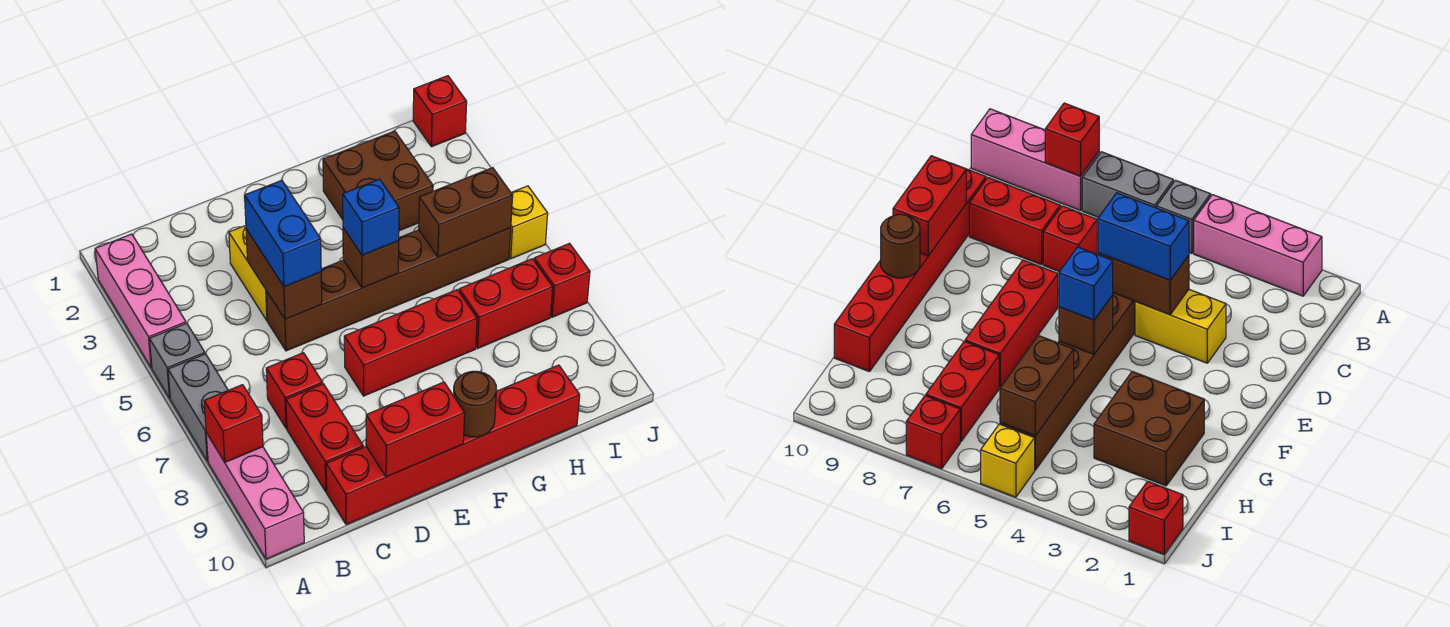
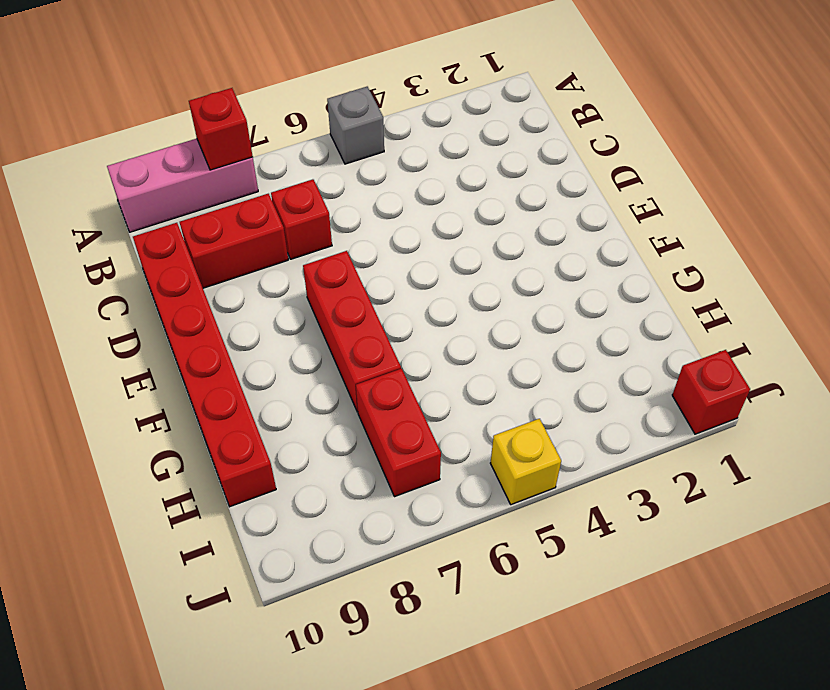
none -> pink 1x3 brick [95,234,186,368]
none -> grey 1x2 brick [168,354,228,461]
none -> yellow 1x2 brick [229,225,268,321]

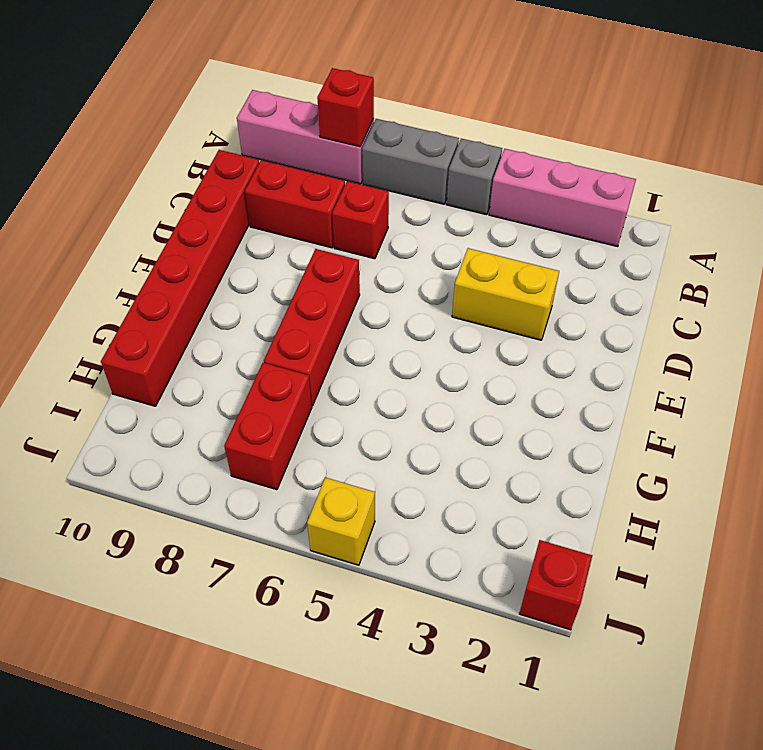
none -> brown 1x6 brick [267,228,511,351]
none -> brown 2x2 brick [323,131,433,231]
none -> red 1x1 brick [534,243,590,317]

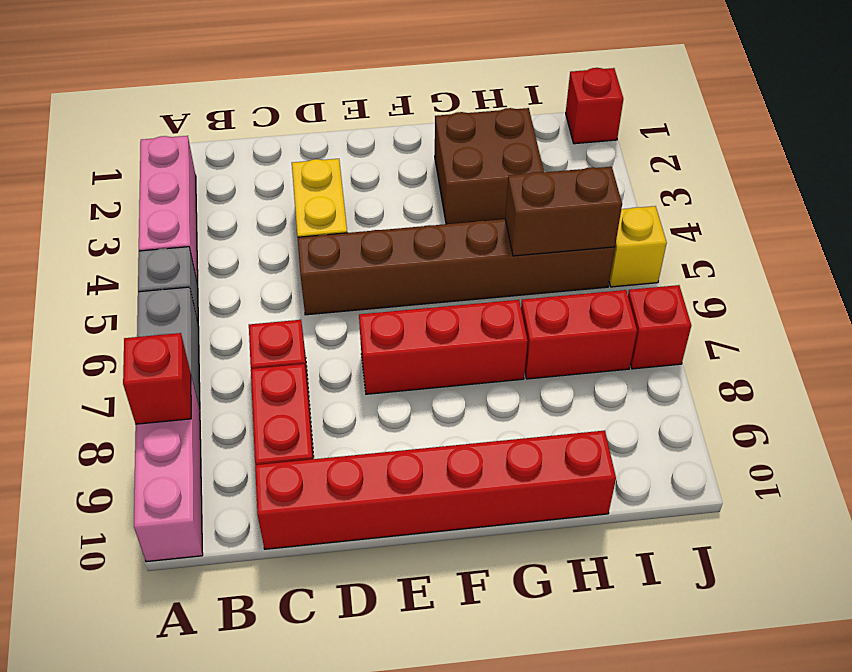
none -> brown 1x2 brick [246,229,322,319]
none -> red 1x2 brick [366,382,465,477]
none -> brown 1x1 brick [343,228,399,288]

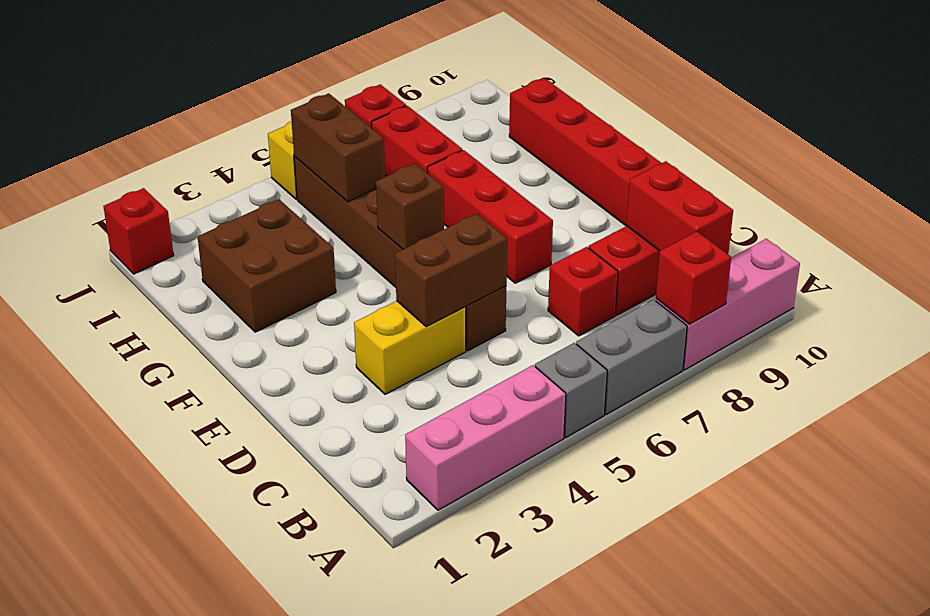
red 1x2 brick [627,161,733,254] -> red 1x2 brick moved to [366,382,465,477]
none -> brown 1x1 round brick [453,371,496,437]
none -> blue 1x2 brick [245,180,321,287]
none -> blue 1x1 brick [343,179,399,255]

